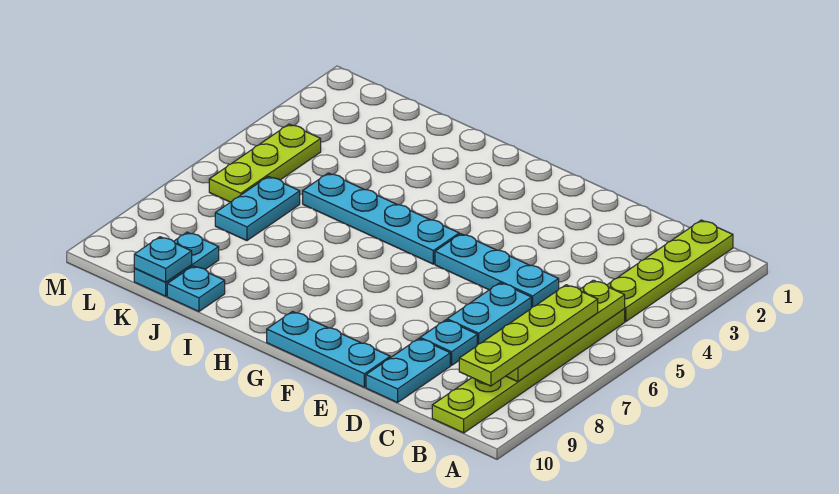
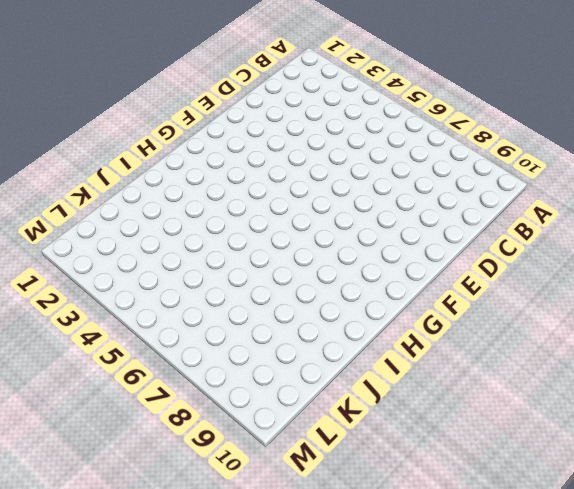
none -> lime 1x4 plate [607,220,733,321]
none -> lime 1x6 plate [432,309,625,433]
none -> cyan 1x3 plate [435,234,559,308]

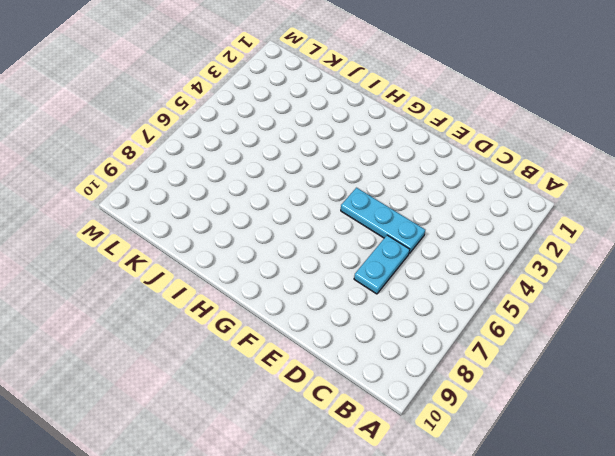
none -> lime 1x4 plate [607,220,733,321]
none -> lime 1x6 plate [432,309,625,433]
none -> cyan 1x1 plate [420,320,477,365]

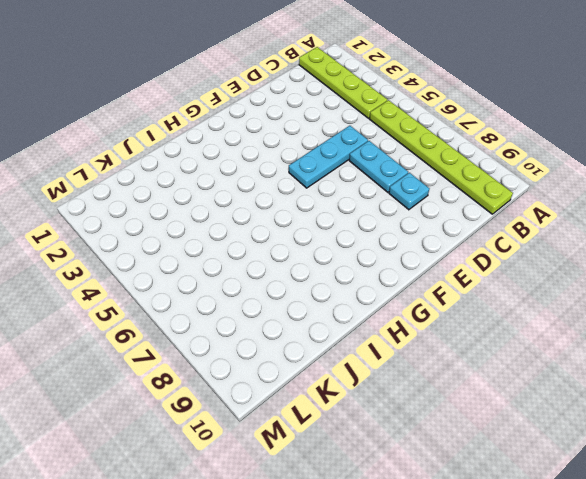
none -> cyan 1x2 plate [366,339,450,403]
none -> cyan 1x3 plate [267,312,390,387]
none -> cyan 1x4 plate [303,173,459,264]

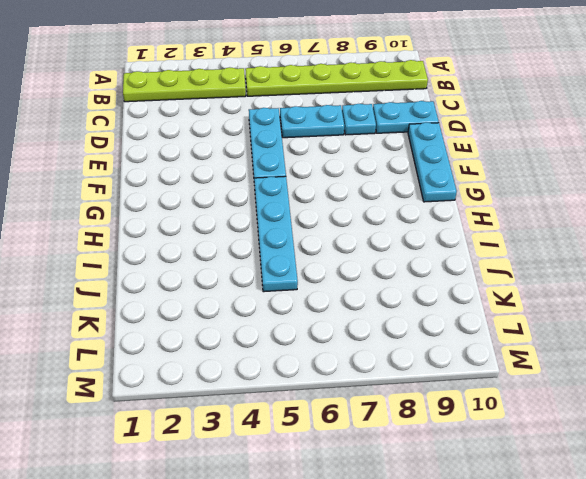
none -> cyan 1x1 plate [167,266,225,312]
none -> cyan 1x2 plate [215,176,300,241]
none -> cyan 1x2 plate [134,232,219,296]

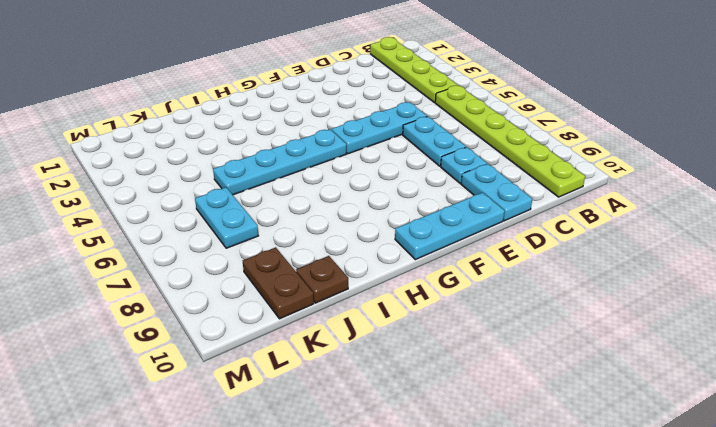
brown 1x1 plate [296,256,348,303] -> cyan 1x1 plate [167,266,225,312]
brown 1x2 plate [243,247,314,319] -> cyan 1x2 plate [134,232,219,296]
none -> lime 1x3 plate [209,124,321,202]
none -> lime 1x4 plate [506,280,625,382]
none -> cyan 1x1 plate [134,237,192,282]

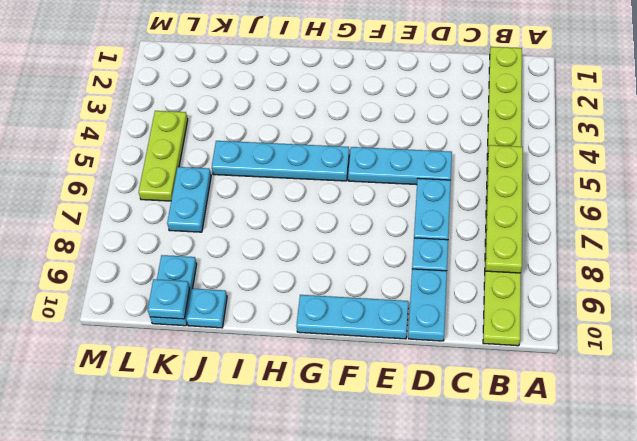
none -> lime 1x4 plate [459,285,598,386]

